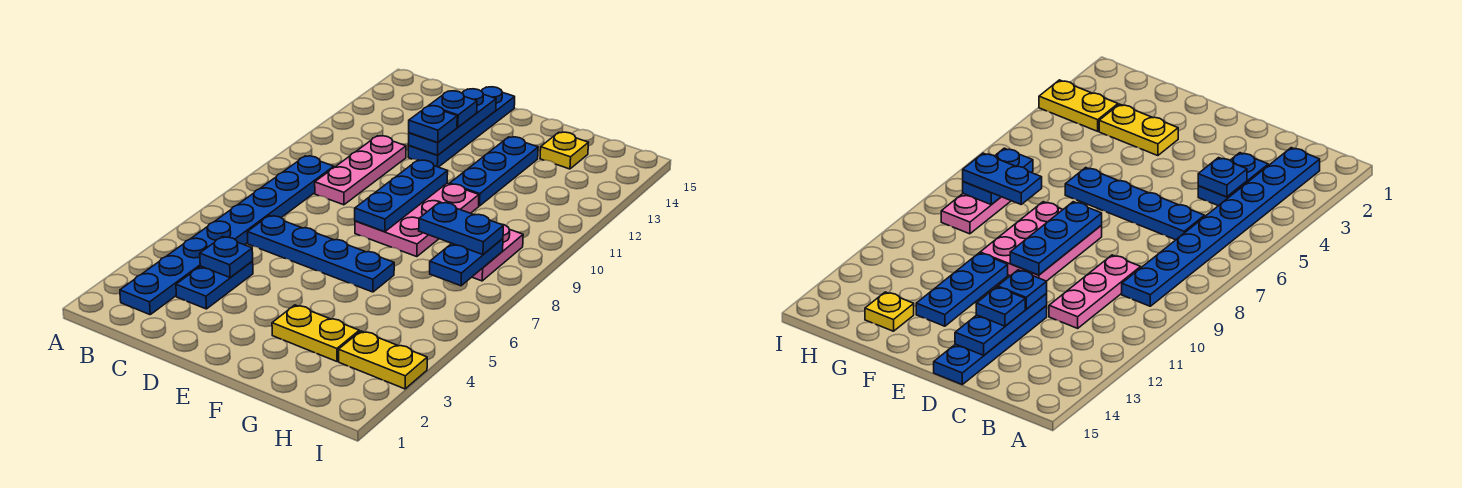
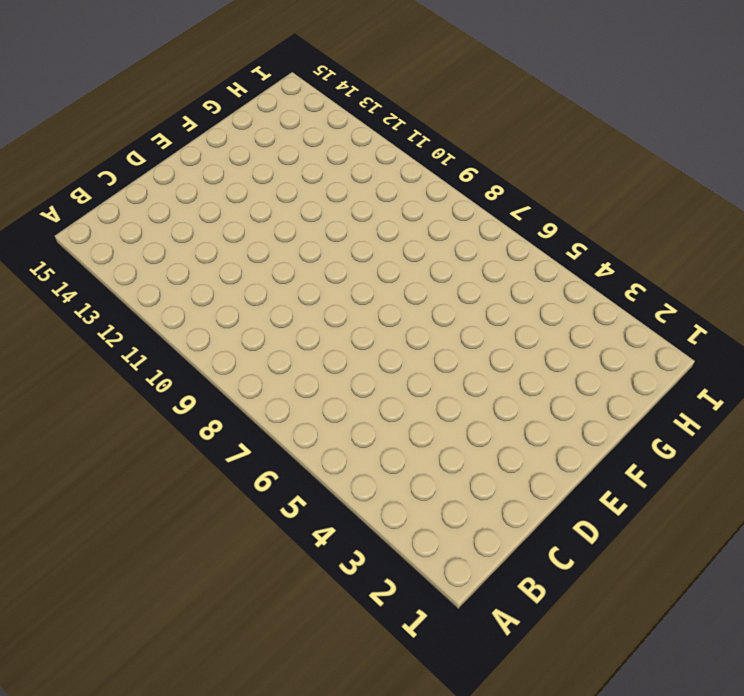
none -> blue 1x8 plate [120,156,334,315]
none -> blue 1x2 plate [176,261,253,309]
none -> blue 1x4 plate [247,216,394,292]

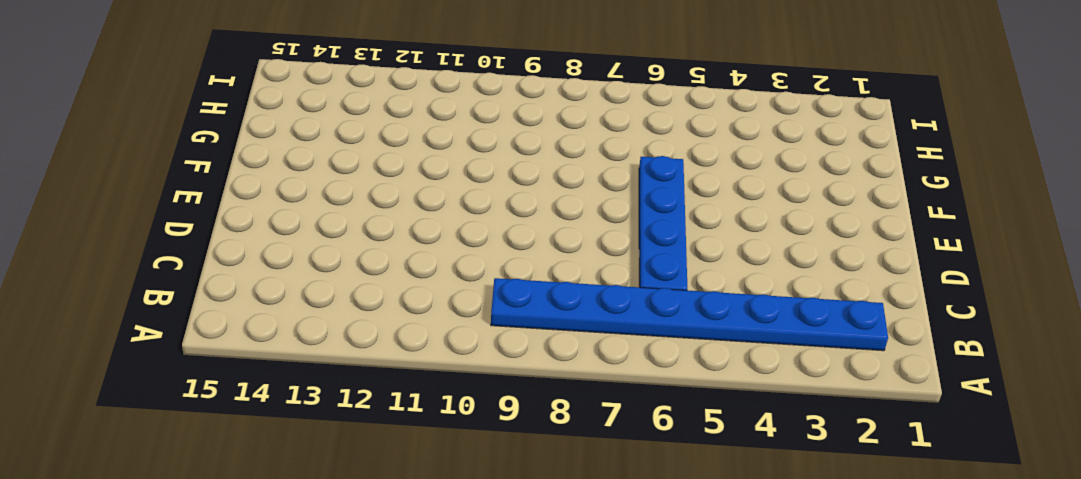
none -> blue 1x2 plate [176,261,253,309]
none -> pink 1x3 plate [315,136,406,205]
none -> blue 1x4 plate [408,87,515,167]

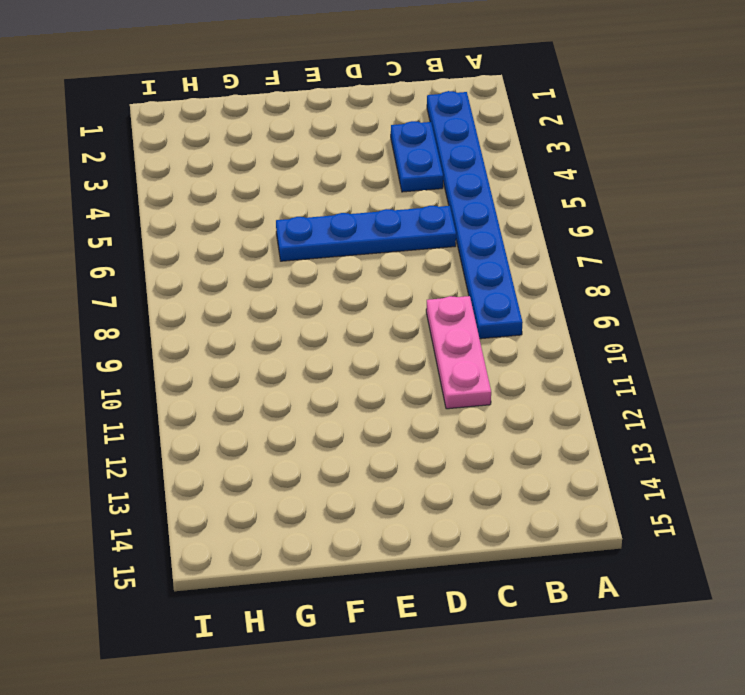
none -> blue 1x4 plate [408,87,515,167]
none -> pink 2x3 plate [355,183,479,257]
none -> yellow 1x2 plate [272,305,359,361]

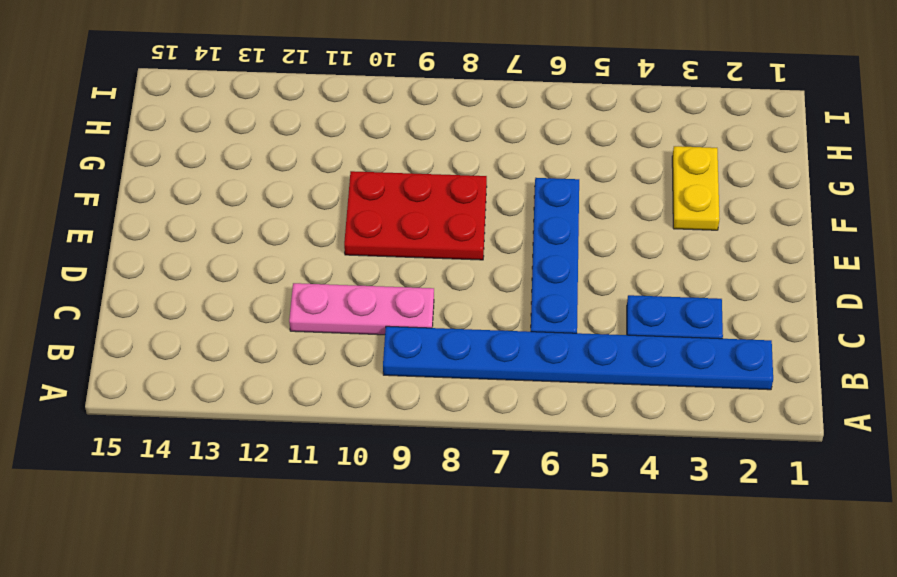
red 2x3 plate [344,171,487,260] -> pink 2x3 plate [355,183,479,257]
none -> blue 1x4 plate [408,87,515,167]
none -> blue 1x3 plate [450,137,538,206]
none -> yellow 1x1 plate [540,132,588,169]

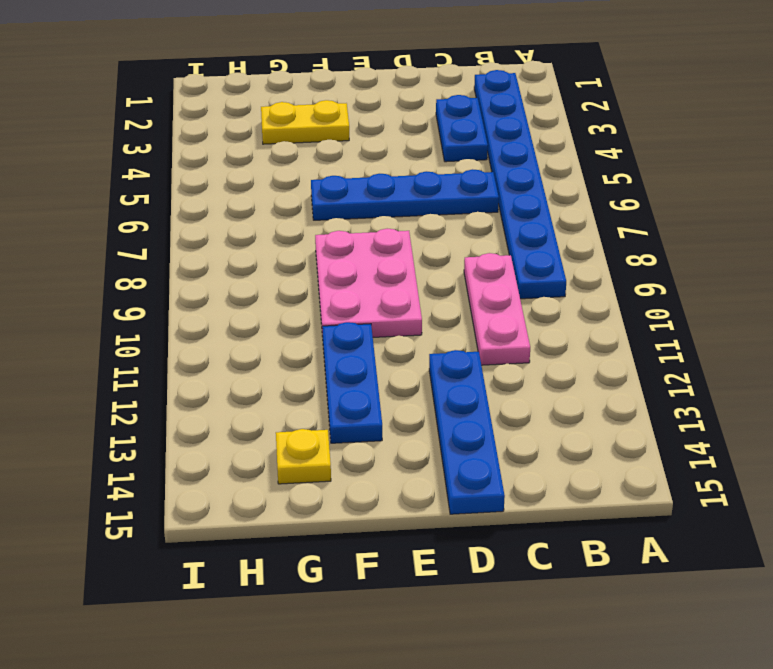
none -> yellow 1x2 plate [339,331,427,389]
none -> pink 1x2 plate [473,224,523,281]
none -> blue 1x1 plate [200,237,253,277]

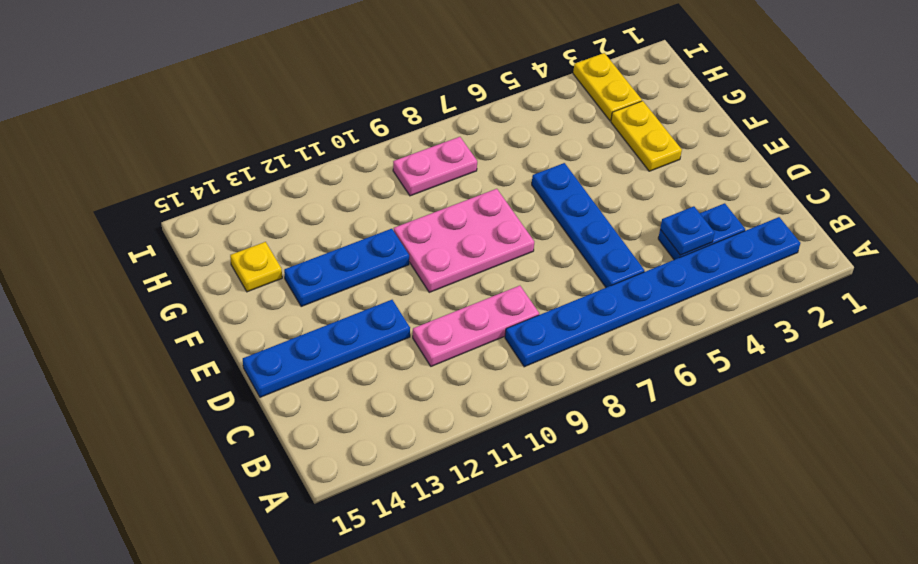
none -> blue 1x3 plate [408,89,496,155]
none -> blue 1x3 plate [355,160,448,232]
none -> blue 1x2 plate [430,239,503,286]

